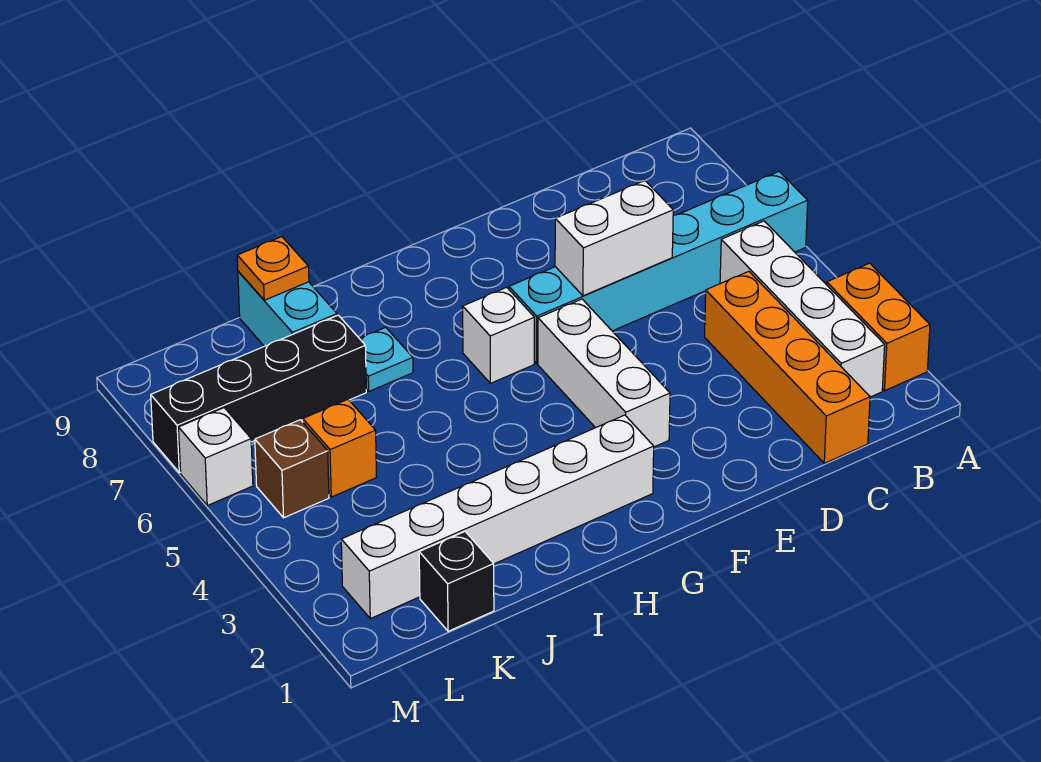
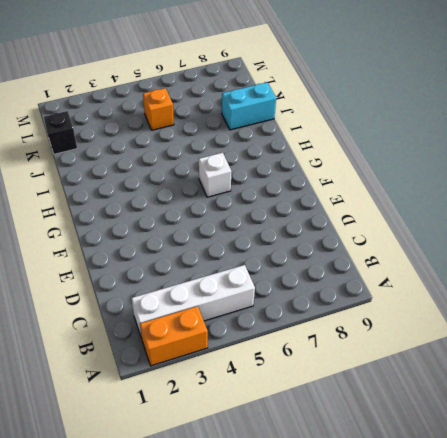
none -> cyan 1x6 brick [509,172,808,363]
none -> orange 1x4 brick [705,271,870,463]
none -> white 1x3 brick [538,299,670,447]

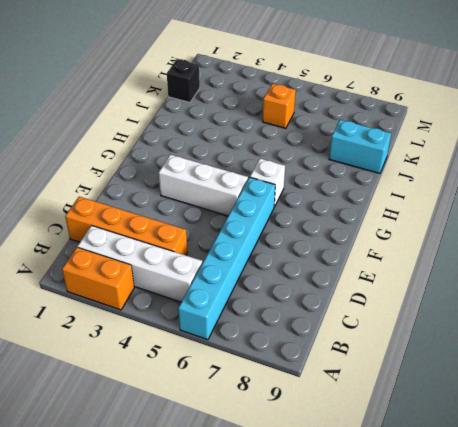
none -> white 1x6 brick [341,415,654,619]
none -> cyan 1x1 plate [359,327,413,391]
none -> black 1x4 brick [151,315,366,473]

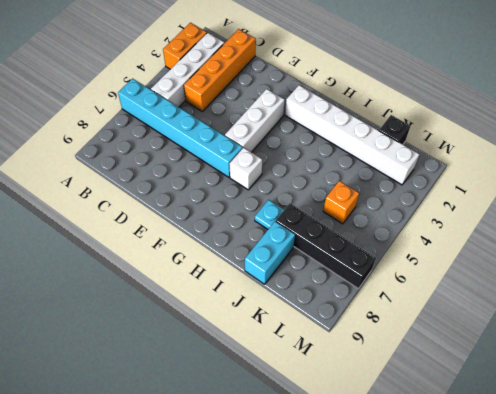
none -> brown 1x1 brick [255,420,329,518]
none -> white 1x1 brick [179,408,253,505]
none -> white 1x2 brick [555,181,673,296]

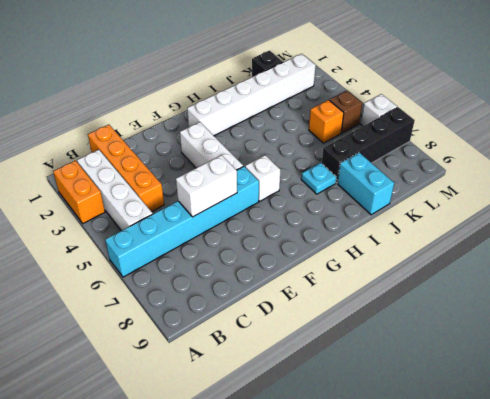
none -> orange 1x1 plate [237,237,309,300]

